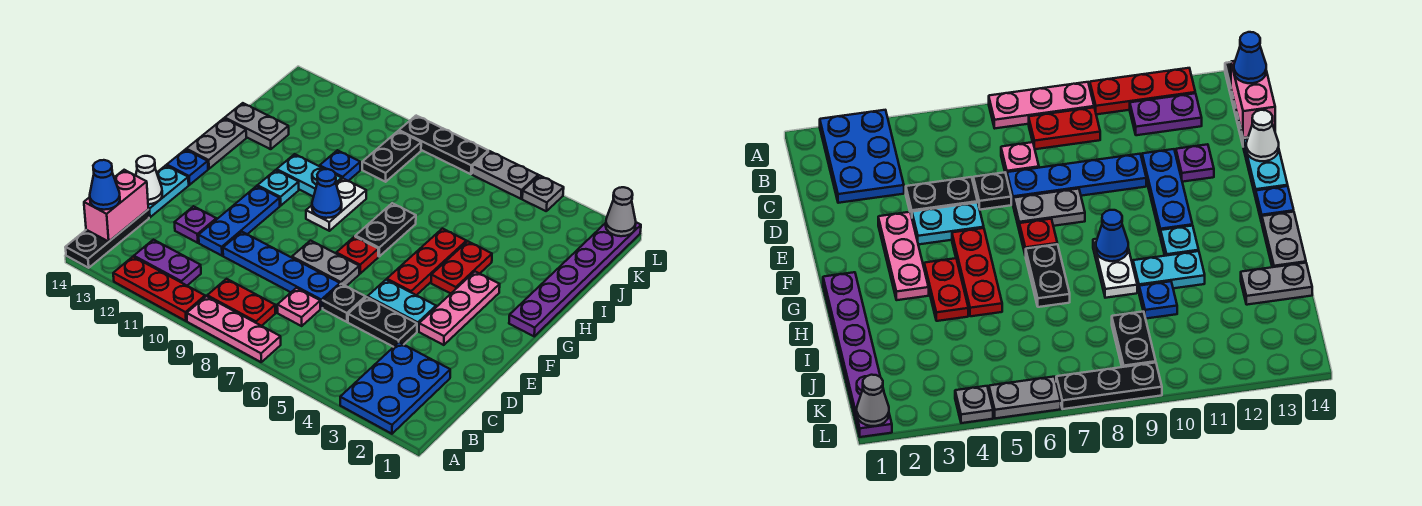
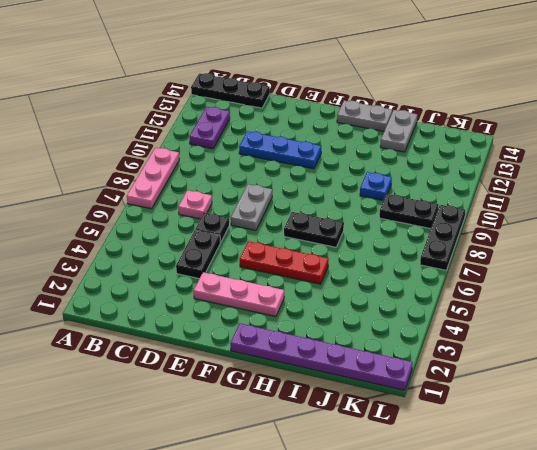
none -> blue 2x3 plate [340,342,450,434]
none -> red 1x3 plate [113,257,205,321]
none -> red 1x2 plate [207,279,275,326]
none -> blue 1x4 plate [223,232,340,308]

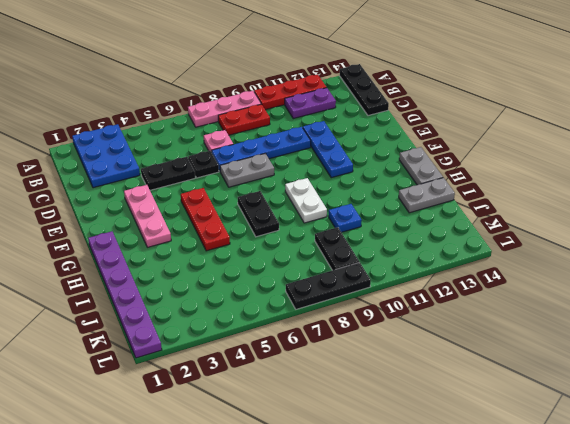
none -> purple 1x1 plate [175,206,216,243]
none -> cyan 1x2 plate [148,165,189,217]
none -> cyan 1x2 plate [368,280,436,331]
none -> red 1x1 plate [336,236,378,273]

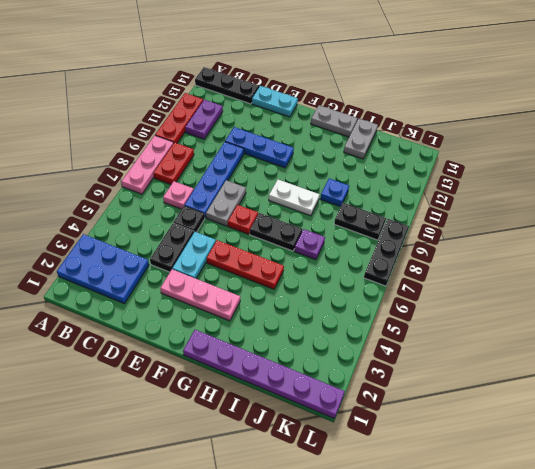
purple 1x1 plate [294,229,325,260] -> purple 1x1 plate moved to [175,206,216,243]
none -> blue 1x1 plate [167,150,208,185]
none -> red 1x2 plate [431,241,492,294]
none -> cyan 1x1 plate [257,170,299,206]
none -> cyan 1x2 plate [277,154,342,197]

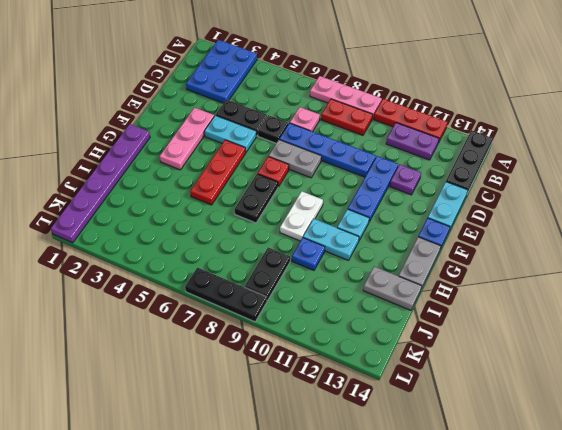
none -> red 1x2 plate [431,241,492,294]
none -> grey 1x1 plate [522,175,564,211]
none -> grey 1x2 plate [472,151,538,199]
none -> pink 1x2 brick [84,170,148,241]

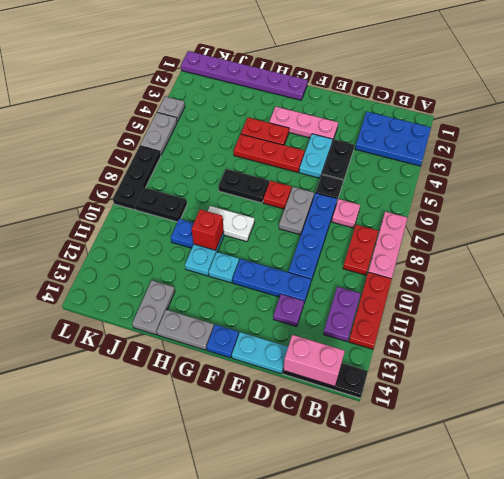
red 1x1 brick [192,209,224,250] -> none
none -> white 1x1 cone [136,156,162,204]
none -> blue 1x1 cone [312,169,342,218]
none -> grey 1x1 cone [606,187,636,236]
none -> blue 1x1 cone [90,160,120,210]

